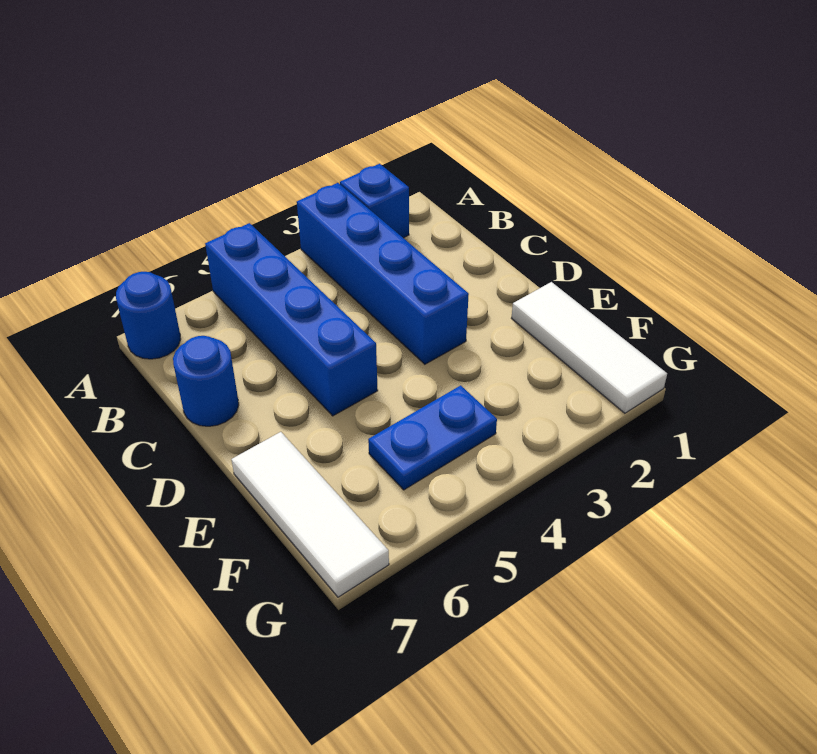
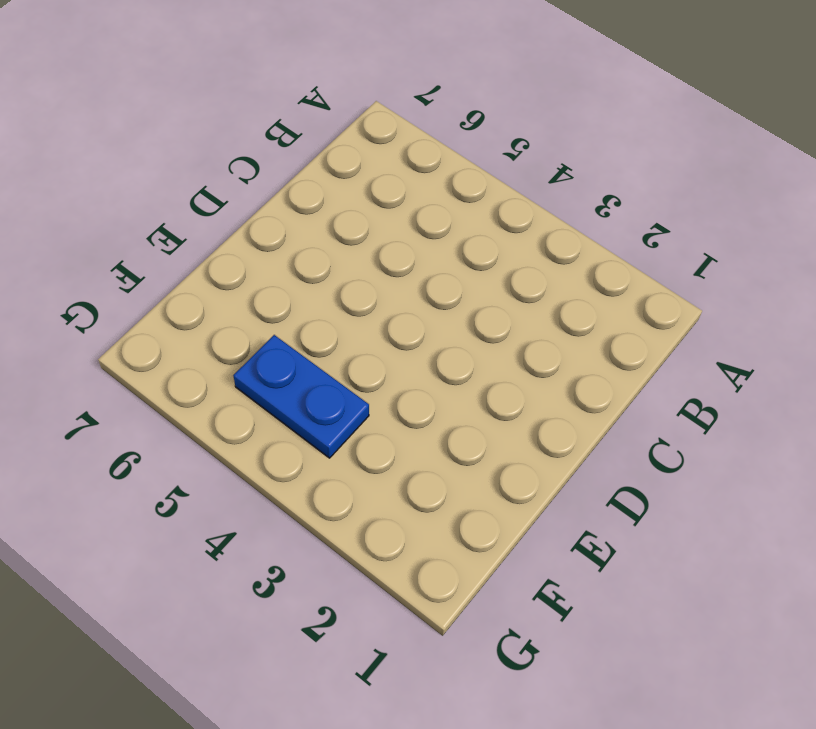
none -> blue 1x1 brick [340,164,409,238]
none -> blue 1x4 brick [297,183,469,364]

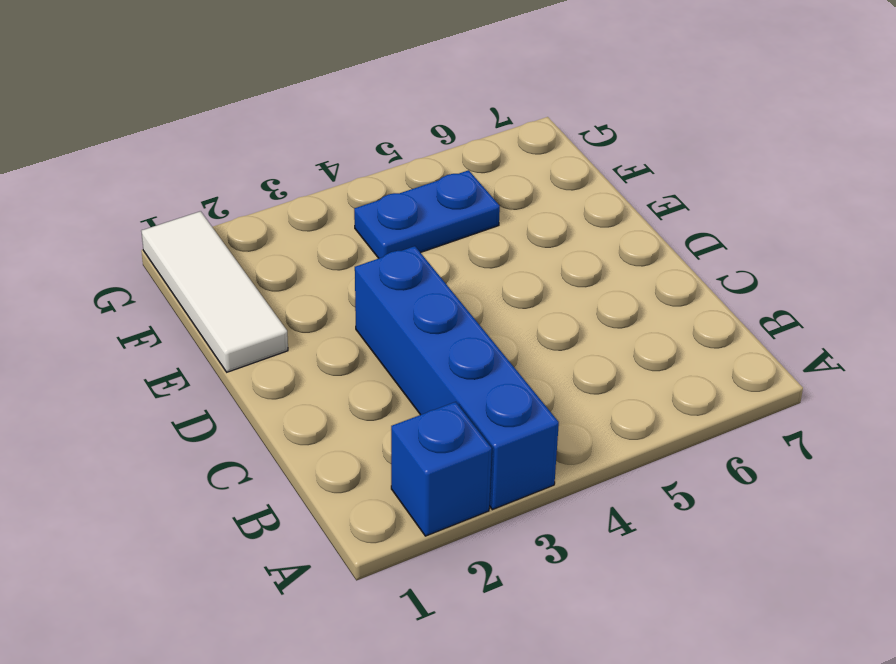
none -> blue 1x4 brick [205,223,378,416]
none -> blue 1x1 round brick [116,272,181,359]

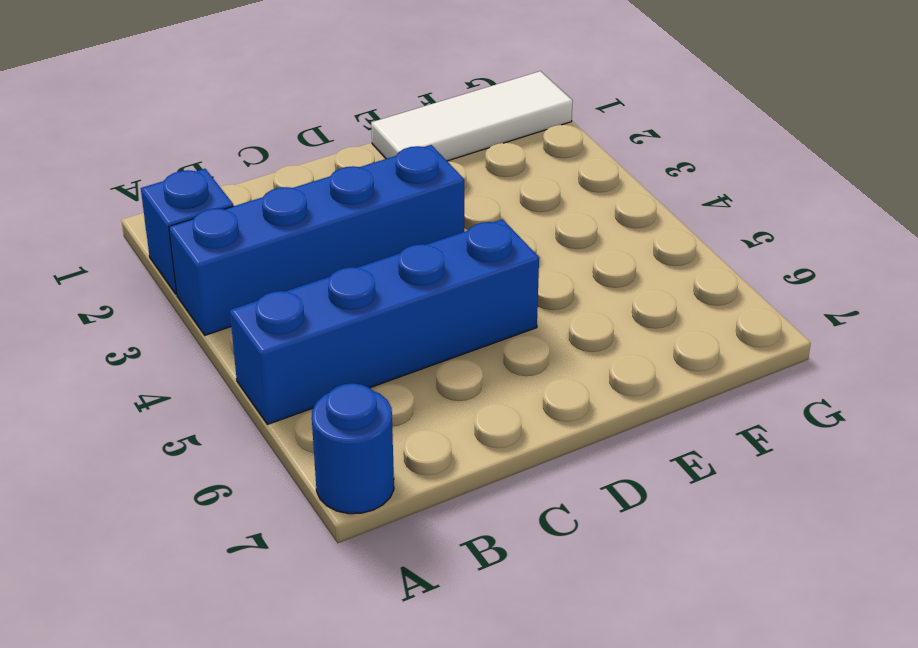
none -> blue 1x1 round brick [173,336,239,426]
none -> white 1x3 tile [231,432,389,597]

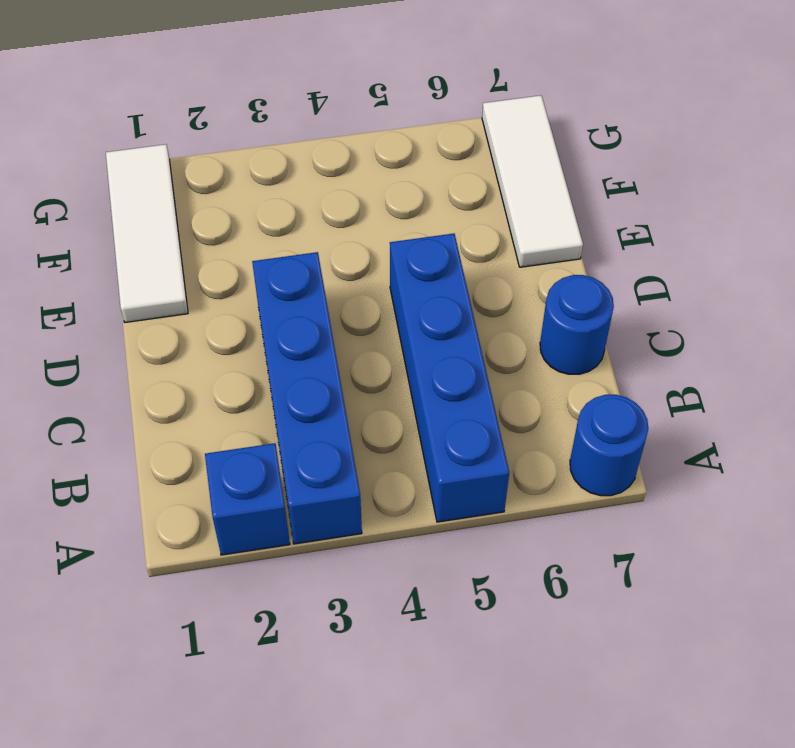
none -> blue 1x2 plate [368,385,497,490]

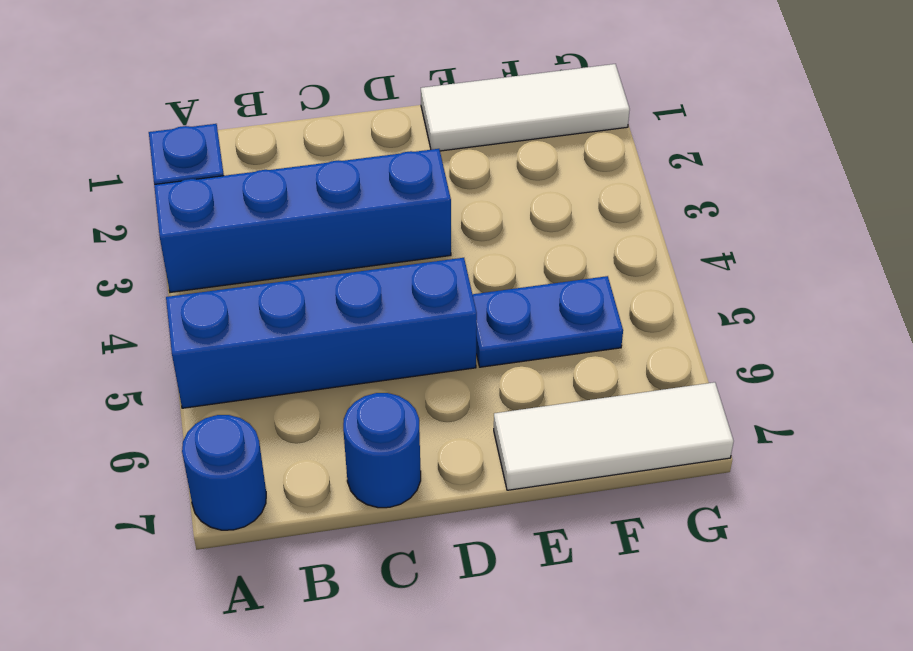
blue 1x2 plate [473,276,623,367] -> blue 1x2 plate turned to [368,385,497,490]

